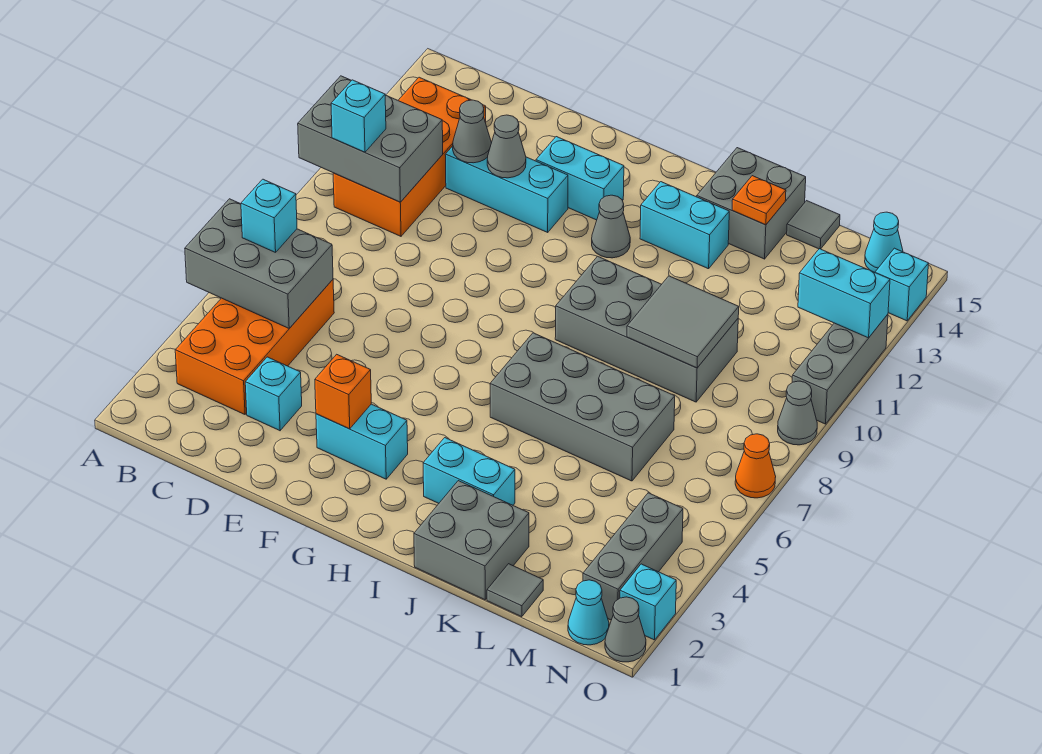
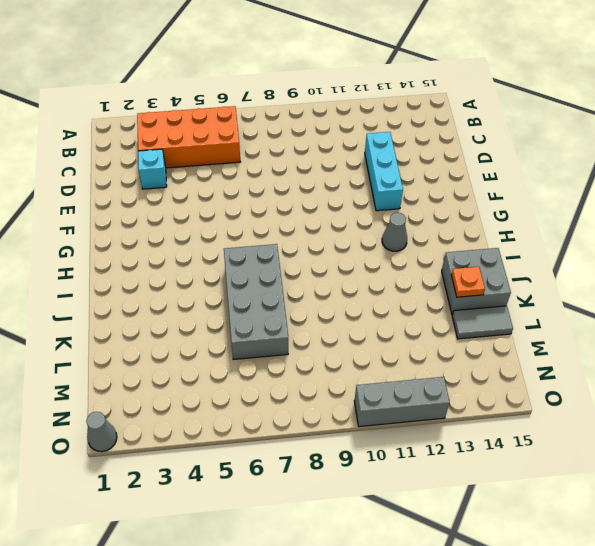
grey 1x2 tile [452,306,513,339] -> grey 1x1 tile [787,201,840,249]
none -> orange 2x4 brick [333,77,486,236]
none -> cyan 1x2 brick [316,404,408,479]
none -> cyan 1x2 brick [536,137,624,220]
none -> cyan 1x2 brick [423,438,515,505]

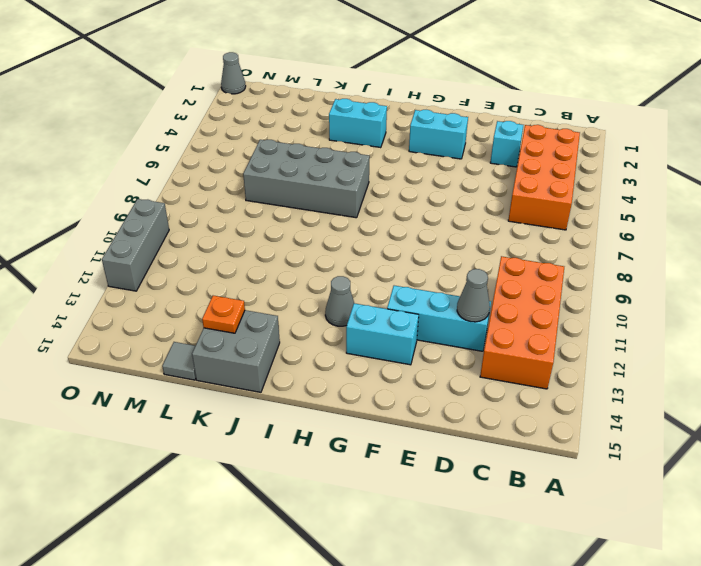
none -> grey 2x4 brick [555,256,738,402]
none -> cyan 1x2 brick [640,182,729,269]
none -> grey 2x2 brick [414,481,529,600]
none -> grey 1x1 tile [487,564,543,617]

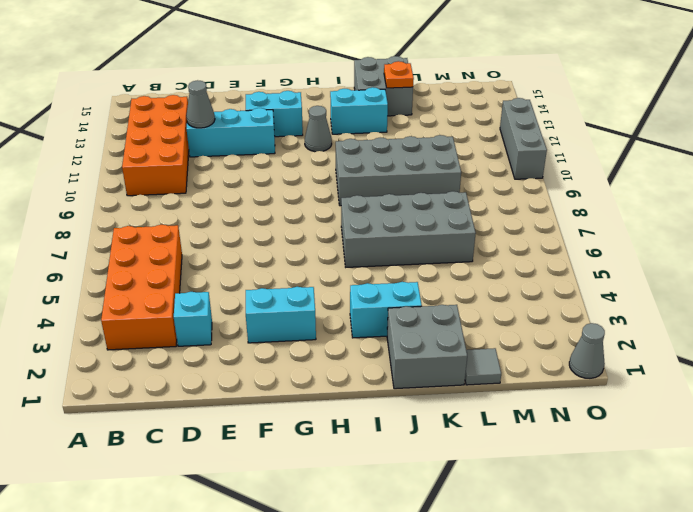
none -> grey 1x1 tile [787,201,840,249]
none -> cyan 1x1 cone [568,580,609,645]
none -> grey 1x3 brick [583,493,683,620]
none -> cyan 1x1 cone [865,212,903,272]

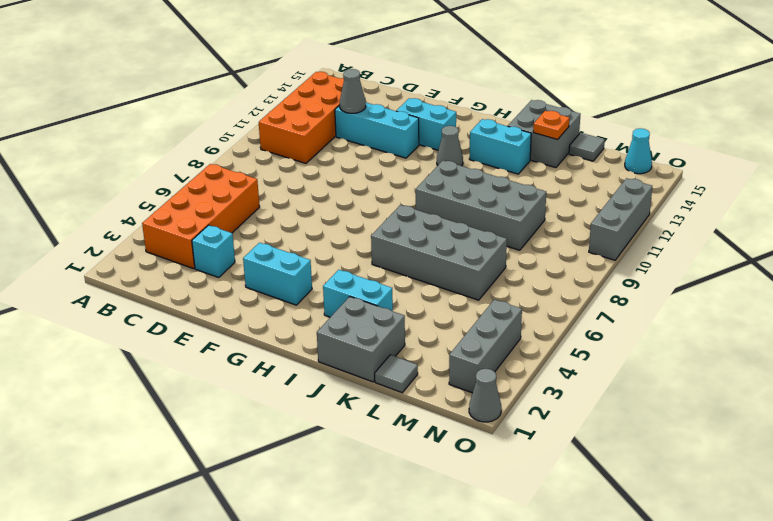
none -> cyan 1x1 cone [568,580,609,645]
none -> cyan 1x1 brick [620,564,676,640]
none -> orange 1x1 cone [735,434,776,498]
none -> grey 1x1 cone [778,381,817,445]

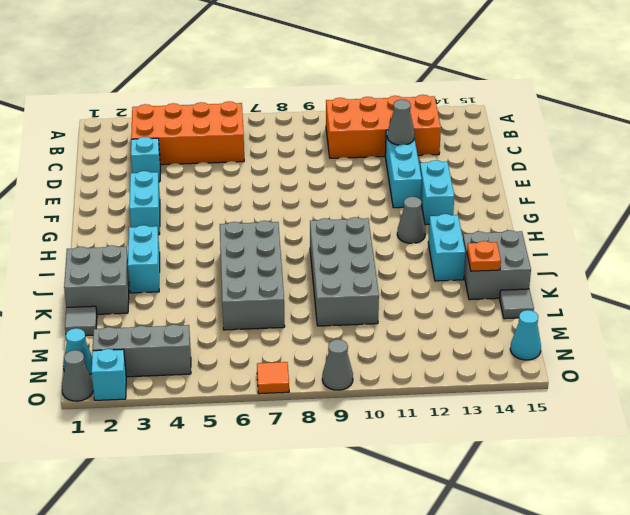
orange 1x1 tile [257,362,289,394] -> orange 1x1 cone [735,434,776,498]
none -> grey 1x3 brick [792,314,888,424]
none -> cyan 1x1 brick [875,248,929,321]
none -> grey 2x3 brick [185,199,333,328]
none -> grey 2x3 brick [298,76,443,202]

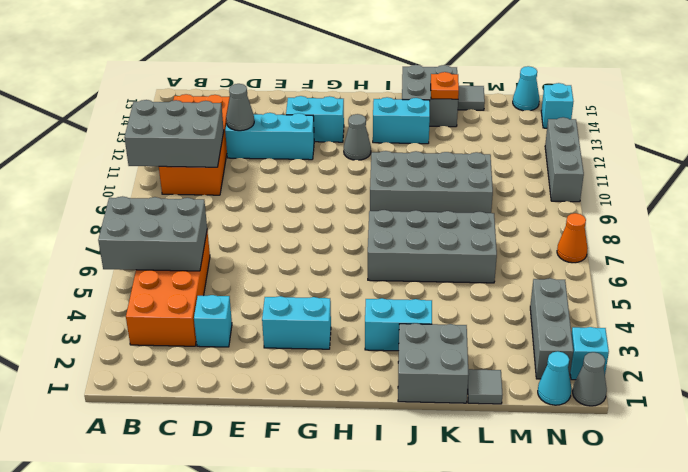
none -> grey 1x1 cone [778,381,817,445]
none -> grey 1x1 cone [487,115,526,178]
none -> orange 1x1 brick [315,354,371,429]
none -> grey 2x2 tile [627,276,739,368]

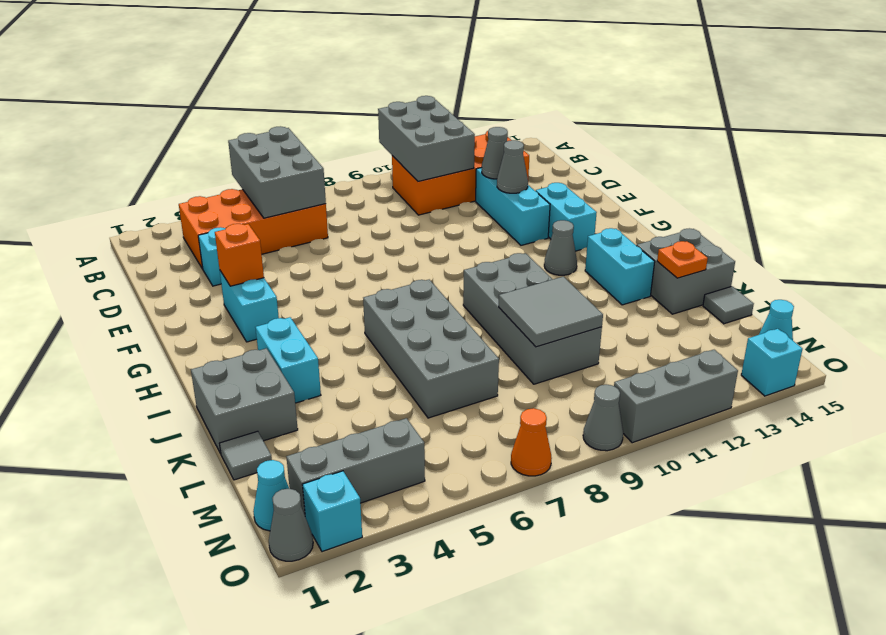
none -> cyan 1x2 brick [798,249,890,338]
none -> cyan 1x1 brick [241,179,297,252]
none -> cyan 1x1 brick [331,80,386,152]

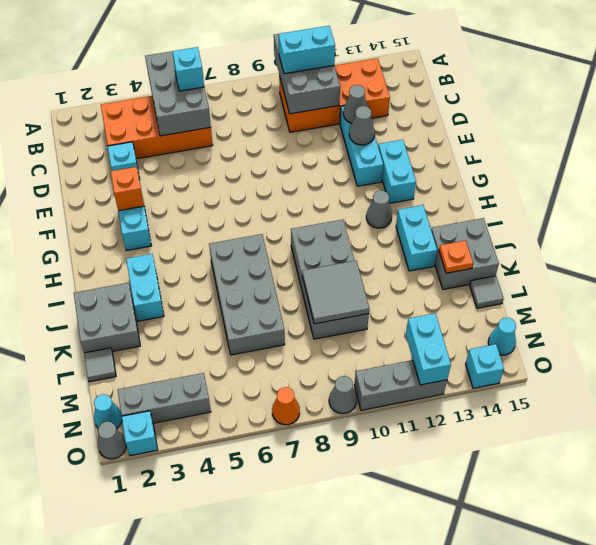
cyan 1x2 brick [279,26,335,74] -> cyan 1x1 brick [331,80,386,152]

